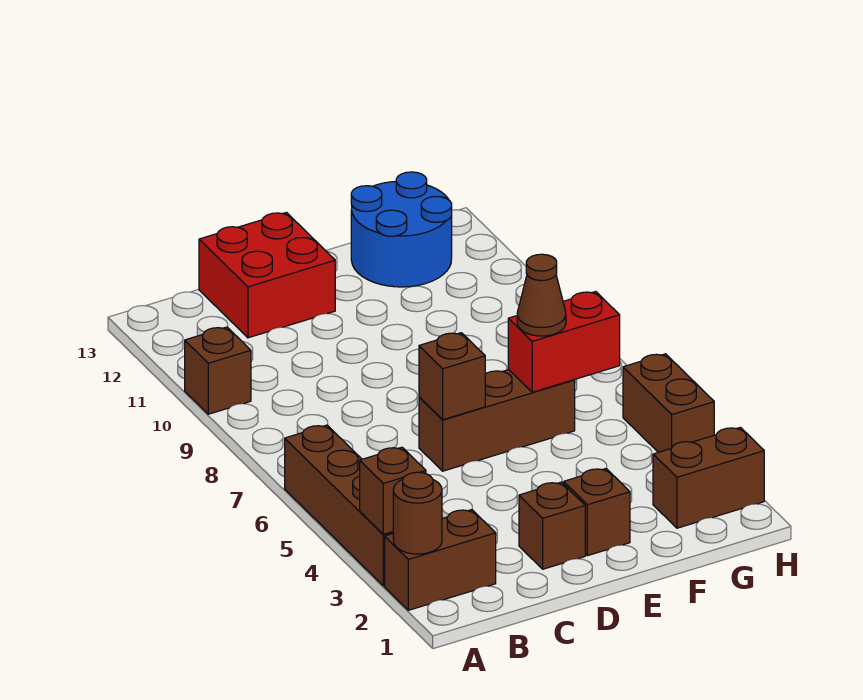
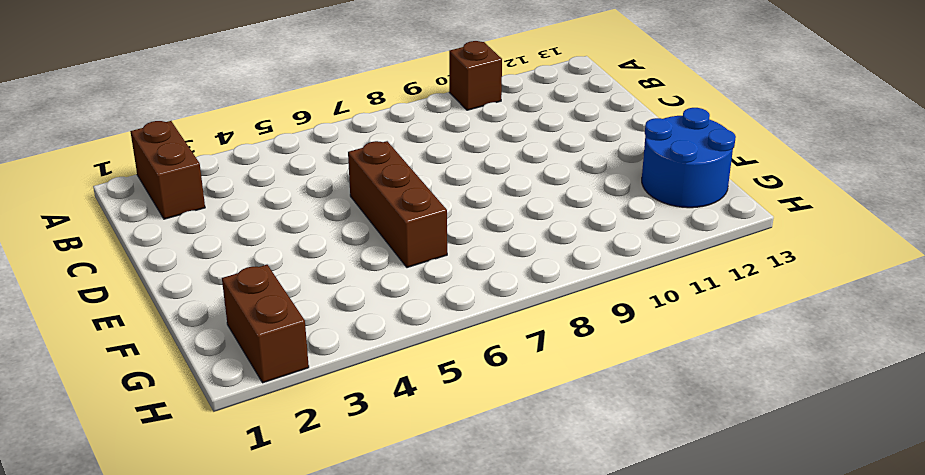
none -> brown 1x4 brick [285,425,393,586]
none -> red 2x2 brick [199,212,335,338]
none -> brown 1x1 brick [519,482,585,569]

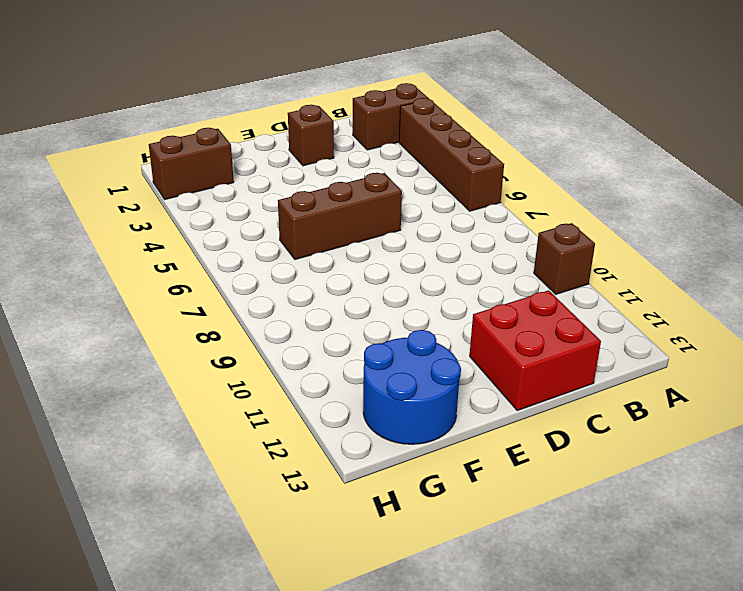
none -> brown 1x1 brick [564,469,630,556]
none -> brown 1x2 brick [623,354,714,452]
none -> brown 1x1 round brick [393,472,442,554]

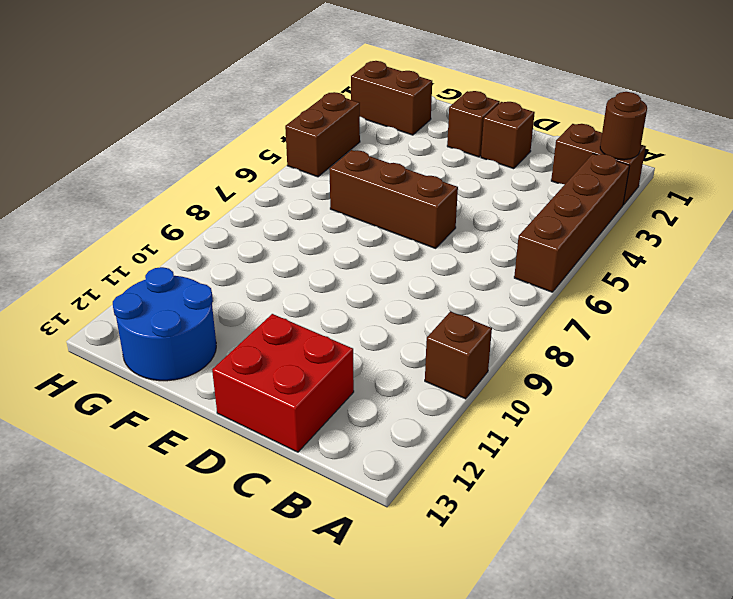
none -> brown 1x1 brick [360,447,426,534]
none -> brown 1x1 brick [419,333,485,420]
none -> red 1x2 brick [508,292,620,392]

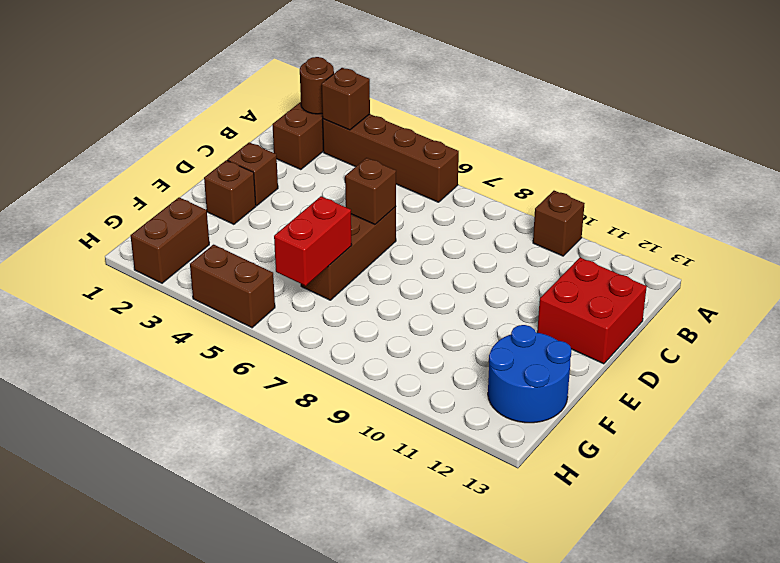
none -> brown 1x1 cone [517,254,566,336]

